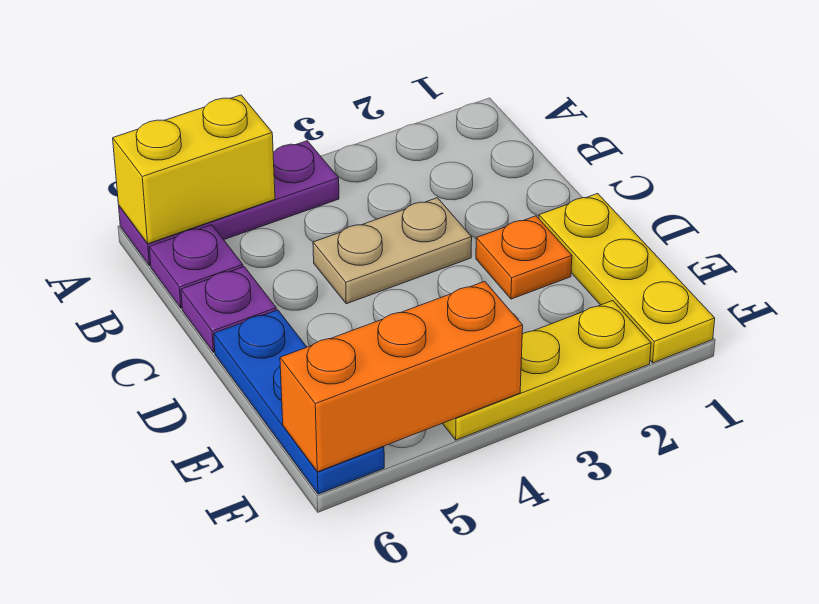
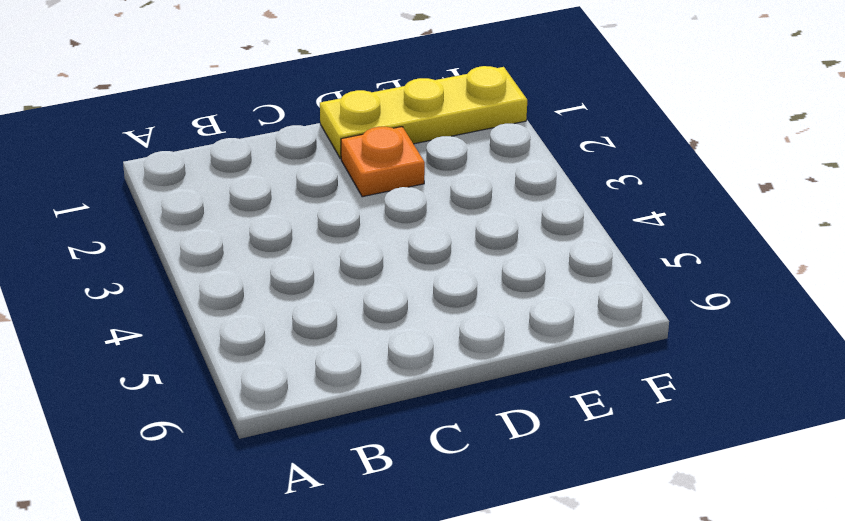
none -> purple 1x3 plate [119,141,339,266]
none -> purple 1x1 plate [149,225,243,308]

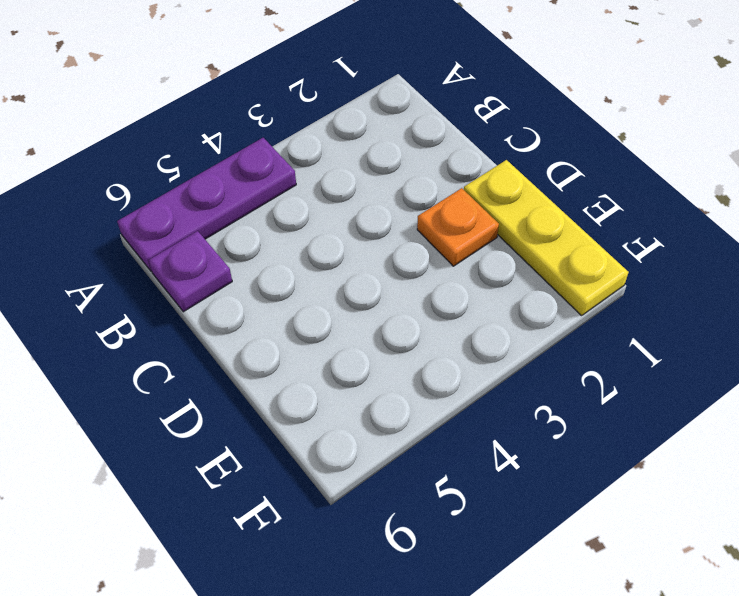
none -> tan 1x2 plate [313,198,472,304]
none -> purple 1x1 plate [181,267,276,352]

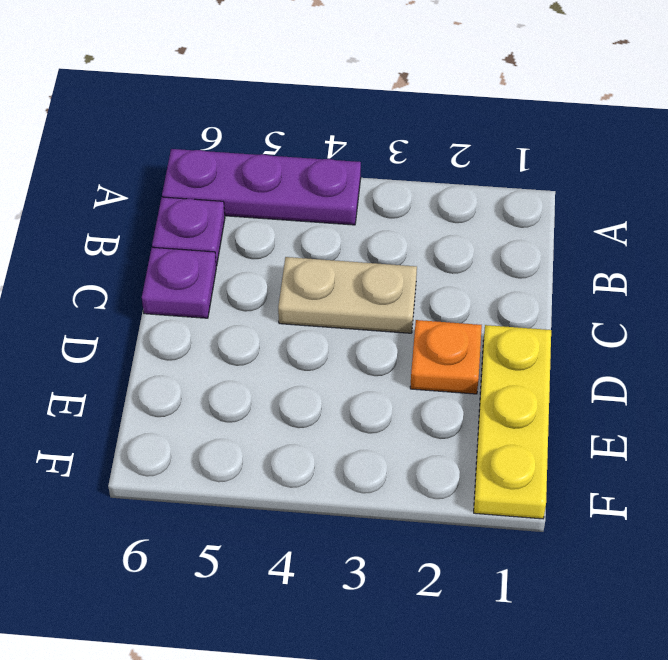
none -> blue 1x3 plate [214,310,384,494]
none -> yellow 1x3 plate [442,301,651,440]

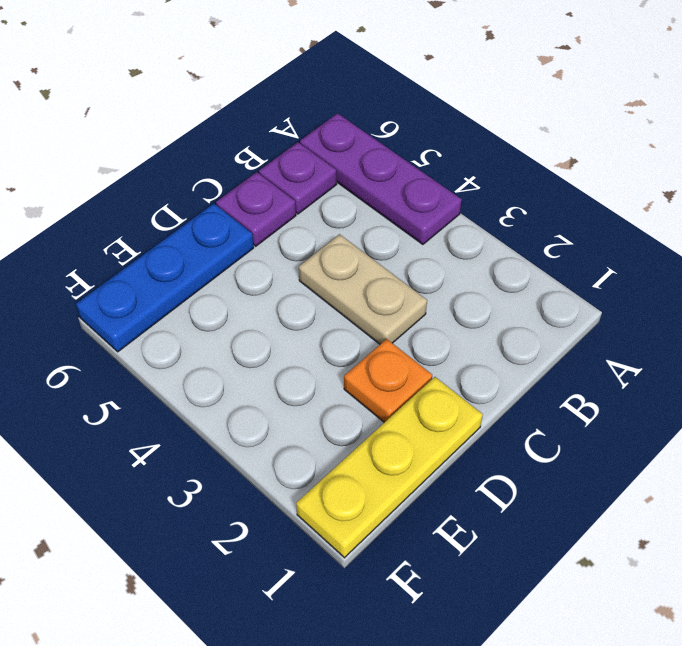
none -> yellow 1x3 plate [442,301,651,440]
none -> yellow 1x2 brick [113,95,275,244]

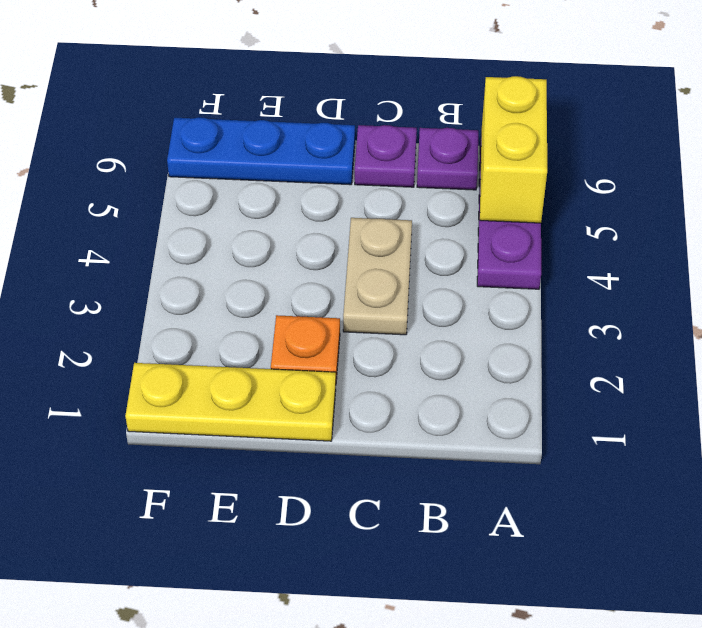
none -> yellow 1x3 plate [442,301,651,440]
none -> orange 1x3 brick [280,281,523,472]

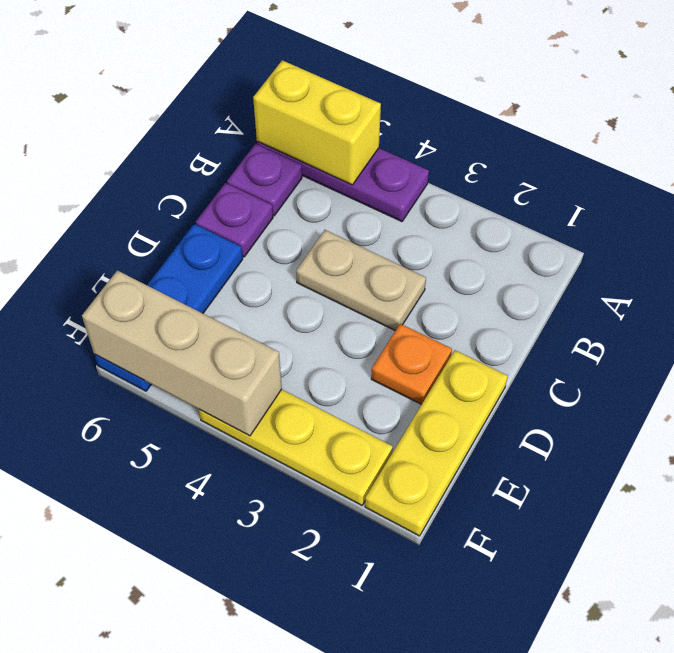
tan 1x3 brick [82,270,282,436] -> orange 1x3 brick [280,281,523,472]

